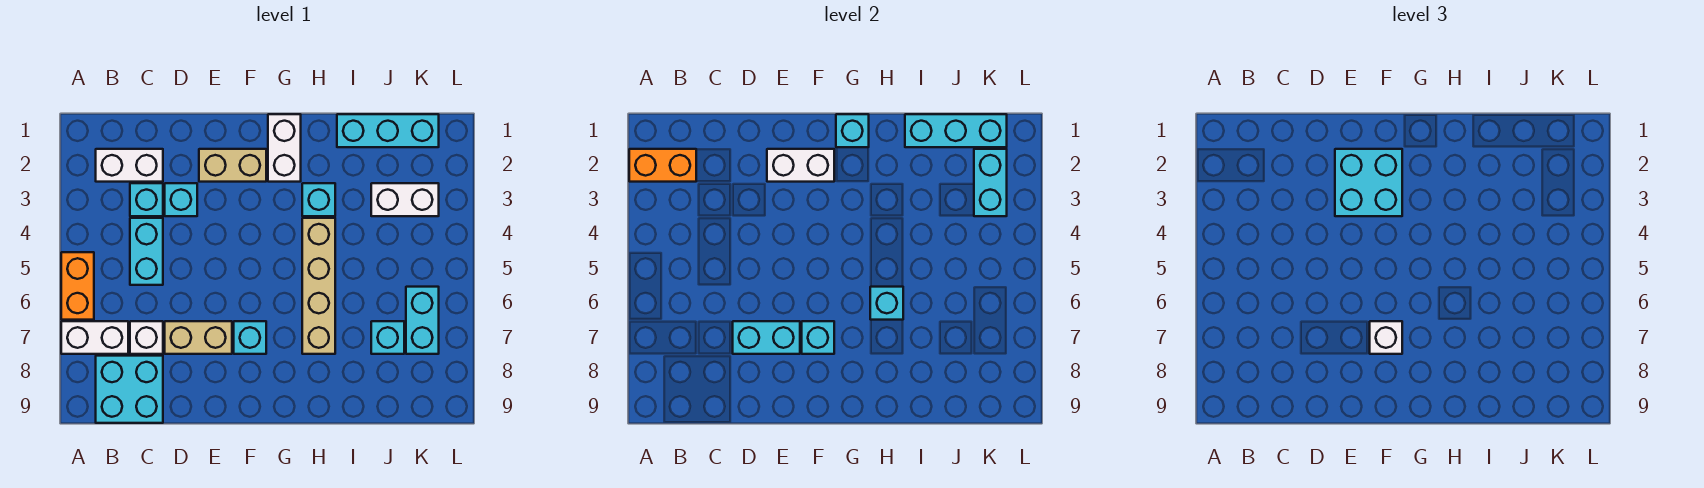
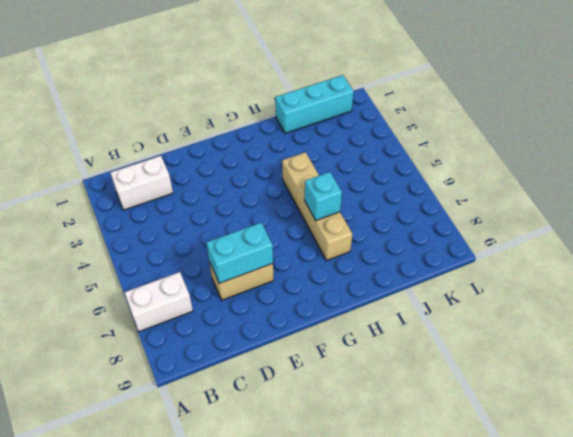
none -> orange 1x2 brick [61,252,94,320]
none -> cyan 2x2 brick [96,356,163,423]
none -> cyan 1x1 brick [130,183,163,216]

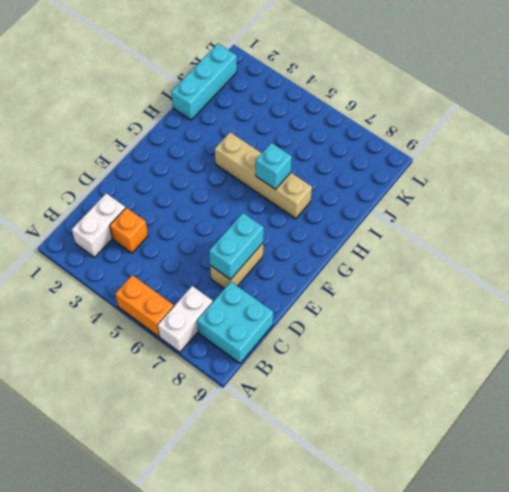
orange 1x1 brick [110,208,148,253] -> cyan 1x1 brick [130,183,163,216]
none -> cyan 1x2 brick [130,218,163,285]
none -> white 1x1 brick [130,321,163,354]
none -> cyan 1x1 brick [165,183,197,216]

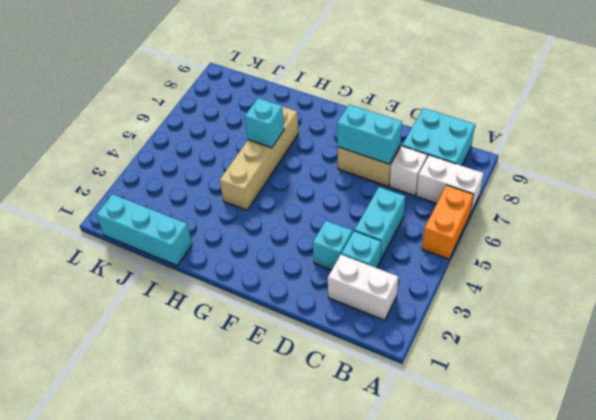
none -> tan 1x2 brick [199,149,266,182]
none -> cyan 1x1 brick [234,321,266,354]
none -> white 1x2 brick [268,114,301,182]

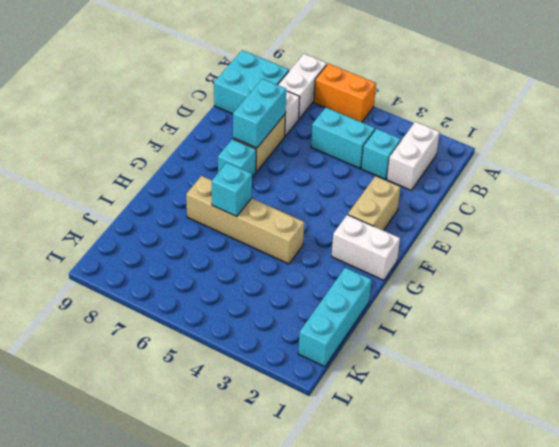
none -> cyan 1x1 brick [165,183,197,216]
none -> cyan 1x1 brick [302,183,335,216]
none -> white 1x2 brick [371,183,439,216]

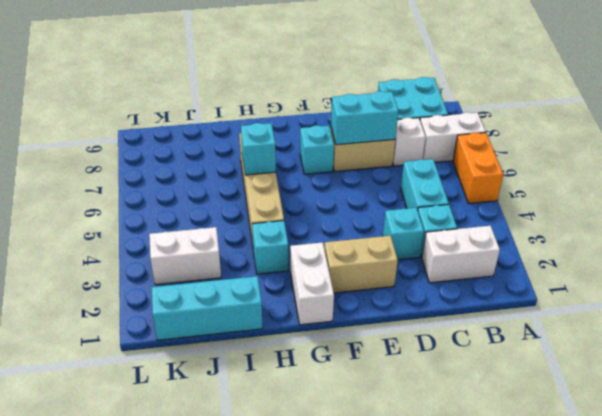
none -> cyan 1x1 brick [371,321,404,354]
none -> cyan 1x2 brick [406,287,439,354]
none -> orange 1x2 brick [629,149,696,182]

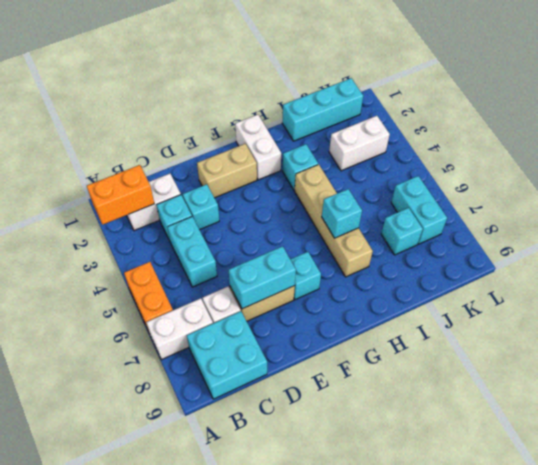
none -> white 1x2 brick [767,149,834,182]
none -> cyan 1x1 brick [802,321,834,354]
none -> cyan 1x1 brick [836,114,869,147]

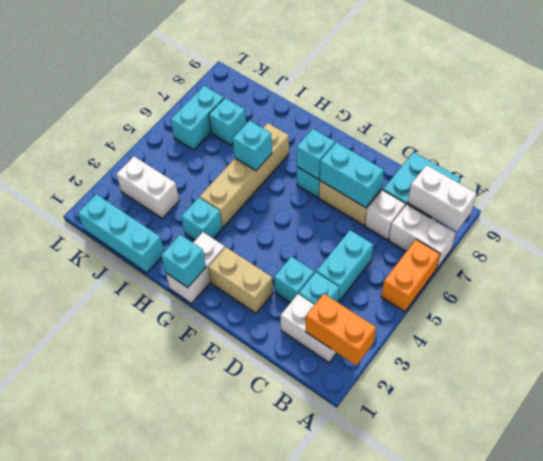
white 1x2 brick [408,165,477,231] -> white 1x2 brick moved to [767,149,834,182]
none -> cyan 1x3 brick [905,114,1007,147]
none -> cyan 1x2 brick [974,149,1007,216]
none -> cyan 2x2 brick [1335,149,1402,216]

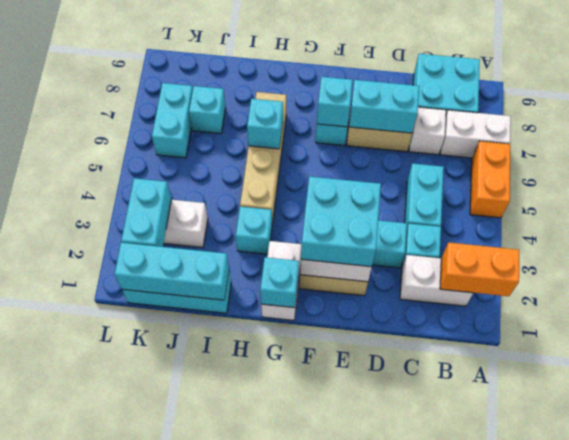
none -> white 1x1 brick [1370,321,1402,354]

